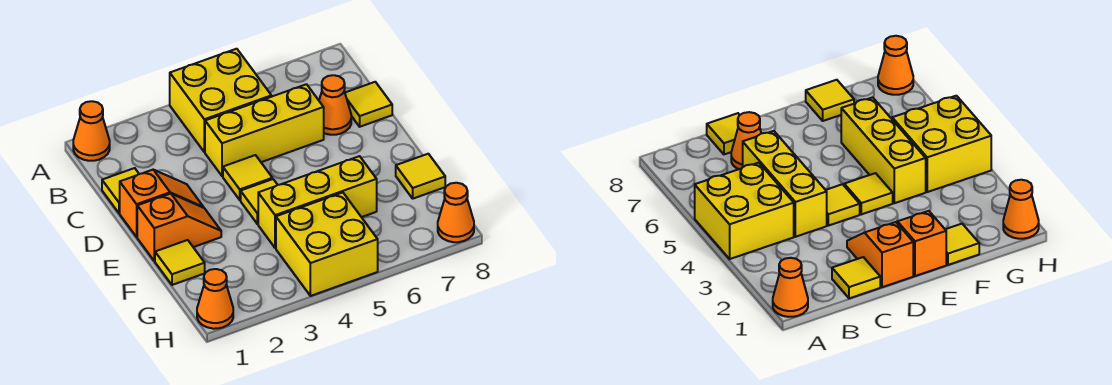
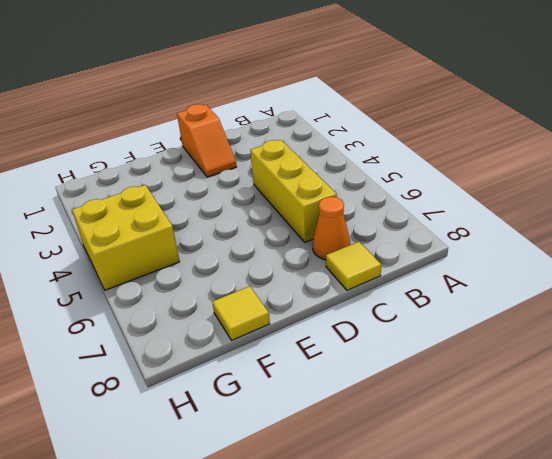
none -> orange 1x1 cone [73,101,110,161]
none -> yellow 2x2 brick [170,49,271,152]
none -> yellow 1x1 tile [102,168,139,213]

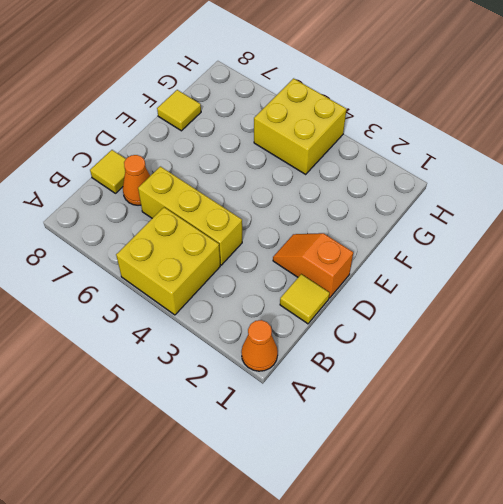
none -> yellow 1x1 tile [223,155,272,200]
none -> orange 1x2 slope [137,194,221,261]
none -> yellow 1x1 tile [241,179,277,224]

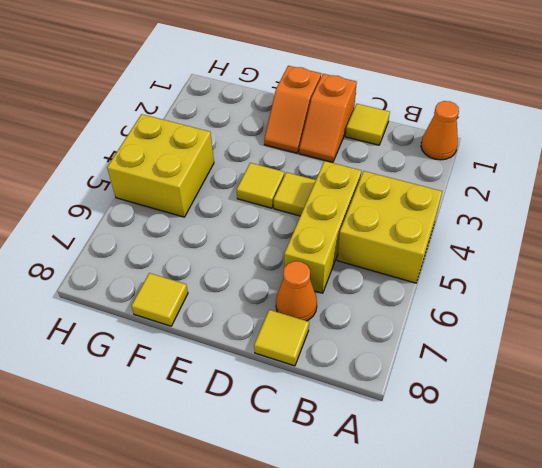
none -> yellow 1x1 tile [155,240,205,285]
none -> yellow 1x3 brick [258,156,377,248]
none -> orange 1x1 cone [197,269,233,329]

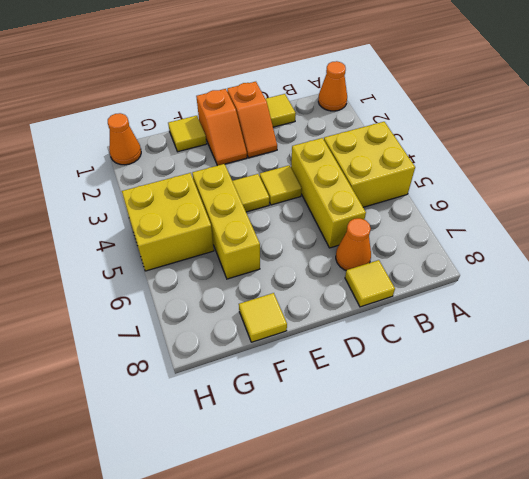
none -> orange 1x1 cone [438,183,474,242]

